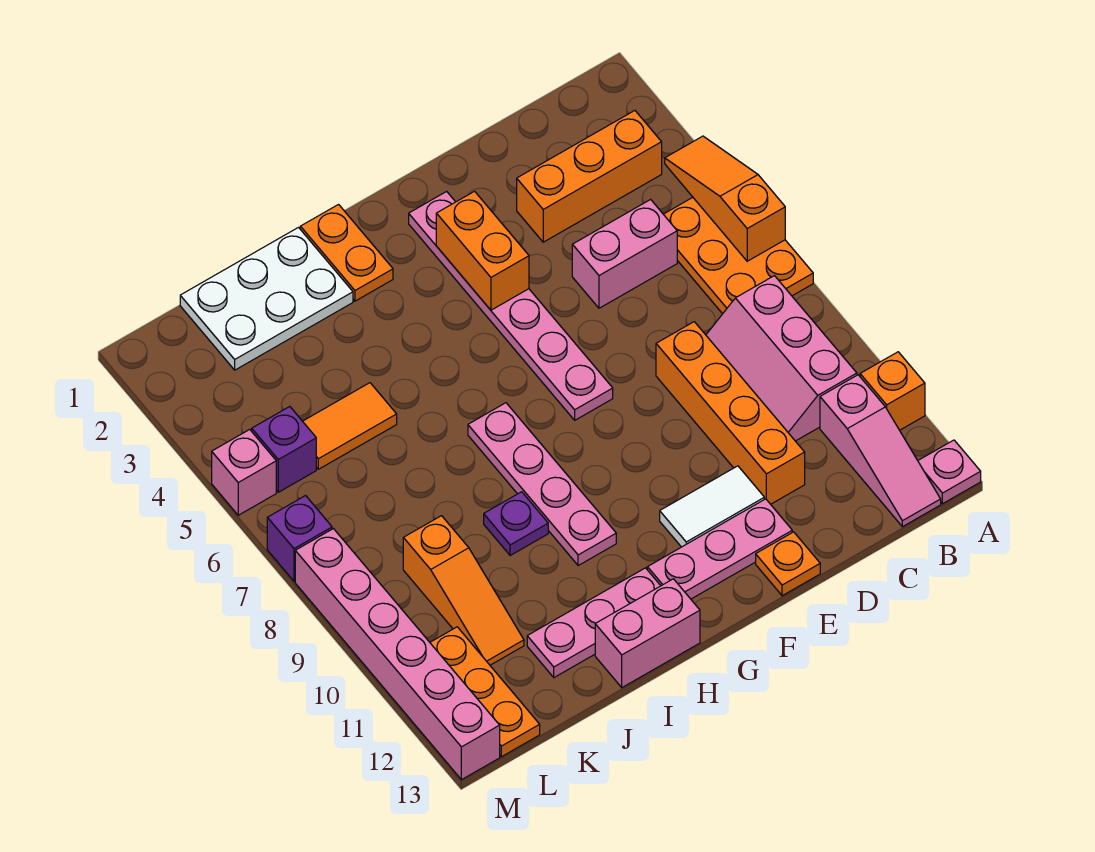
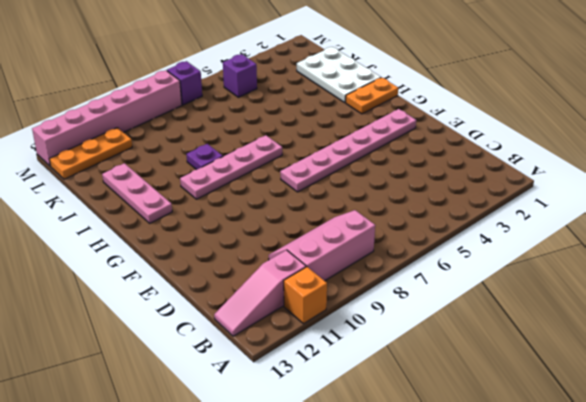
none -> orange 2x3 plate [663,197,813,314]
none -> pink 1x1 plate [918,440,981,504]
none -> orange 1x3 brick [517,111,662,242]

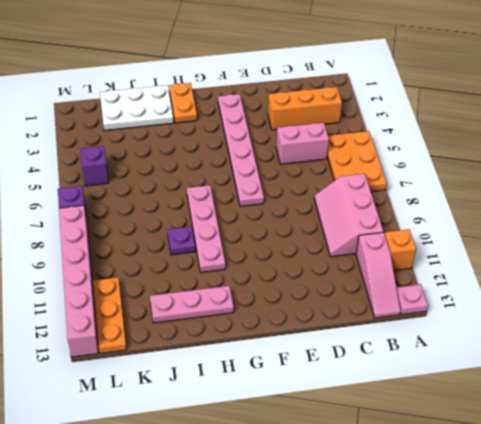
none -> orange 1x4 brick [656,322,805,504]
none -> white 1x2 tile [660,466,764,547]
none -> pink 1x3 plate [647,499,792,599]

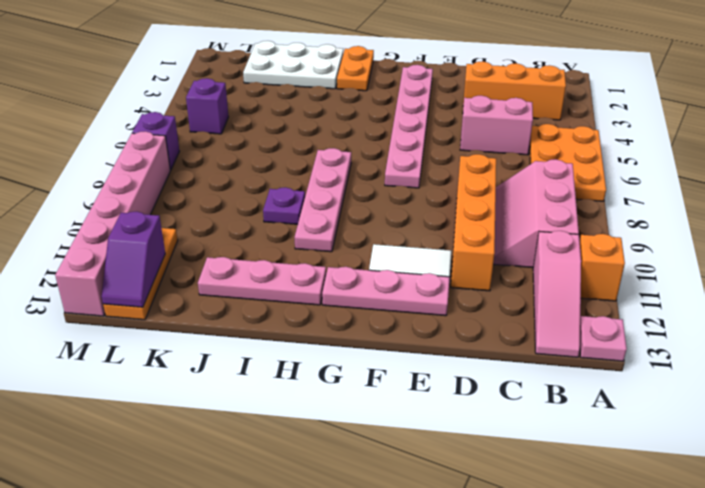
purple 1x2 slope [102,211,165,307] -> none
none -> orange 1x1 plate [756,532,820,596]
none -> pink 1x2 brick [595,579,700,688]
none -> orange 1x2 tile [303,383,397,469]

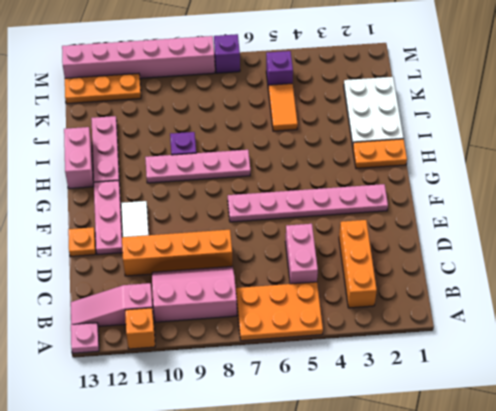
none -> orange 1x3 slope [403,516,524,665]
none -> pink 1x1 brick [212,430,276,515]
none -> orange 1x3 slope [665,136,785,261]

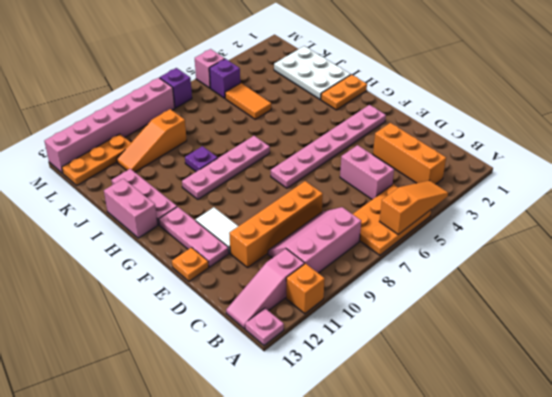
none -> orange 1x2 brick [436,191,529,310]

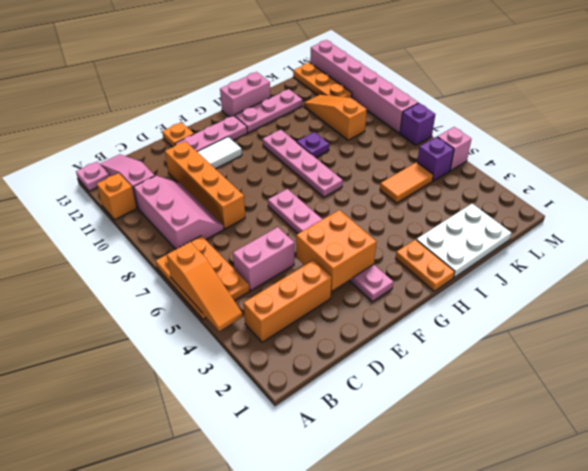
orange 2x2 brick [296,210,377,291] -> orange 1x2 brick [436,191,529,310]

